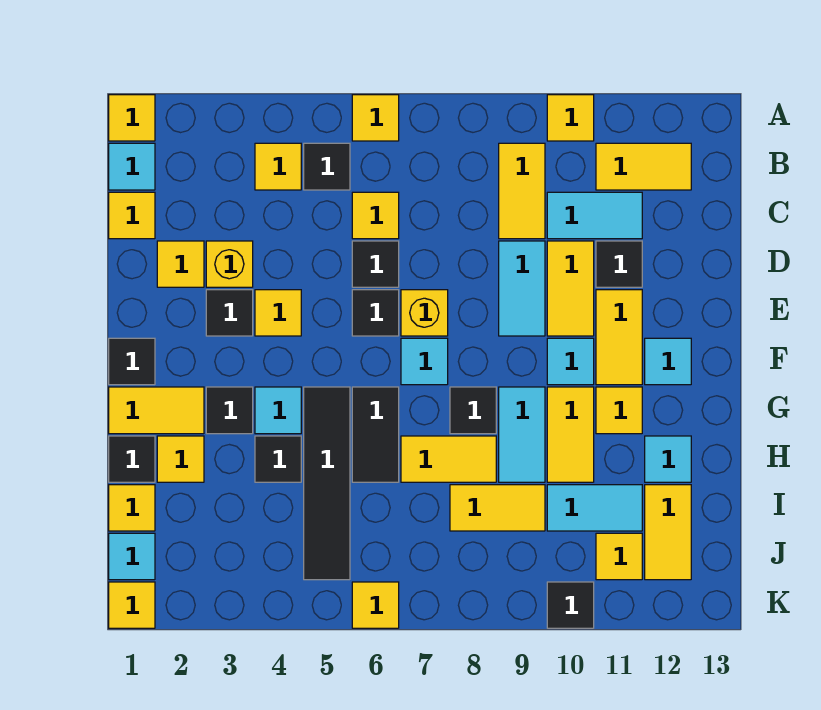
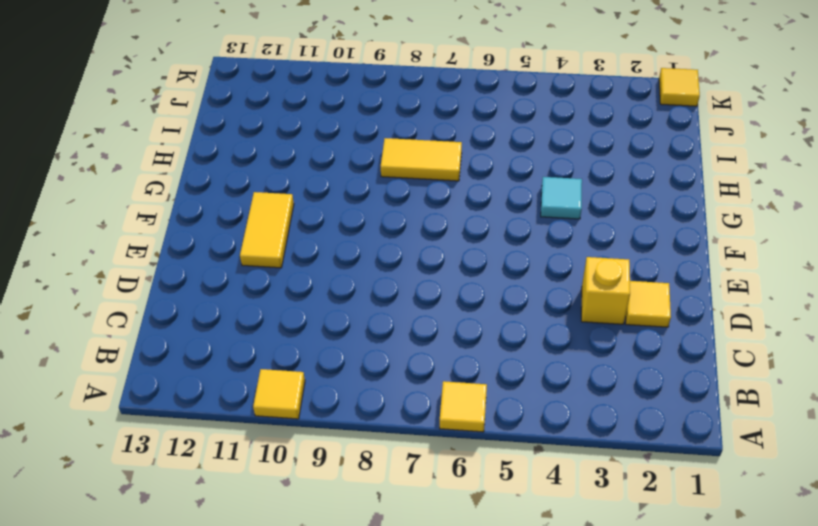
none -> yellow 1x1 tile [109,95,155,141]
none -> cyan 1x1 tile [109,143,155,190]
none -> yellow 1x1 tile [255,143,301,190]
none -> black 1x1 tile [304,143,350,190]

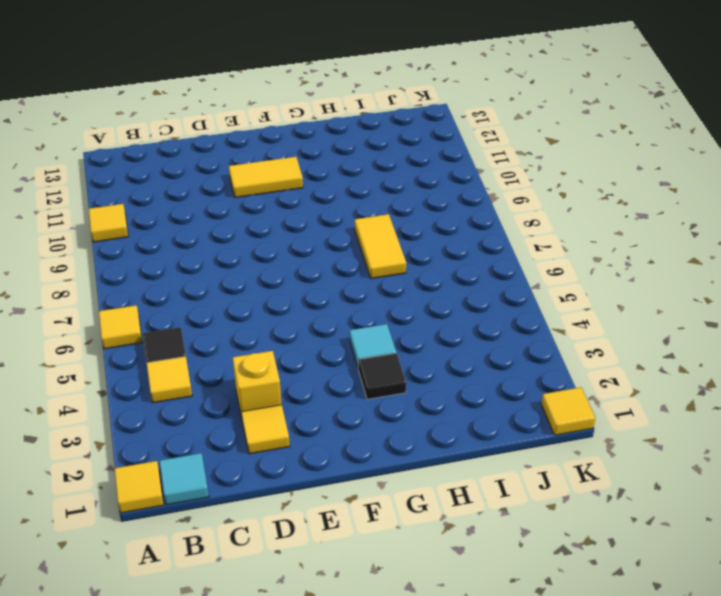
none -> yellow 1x2 tile [499,143,545,239]
none -> yellow 1x2 tile [596,143,691,190]
none -> yellow 1x1 tile [109,192,155,239]
none -> yellow 1x1 tile [352,192,399,239]

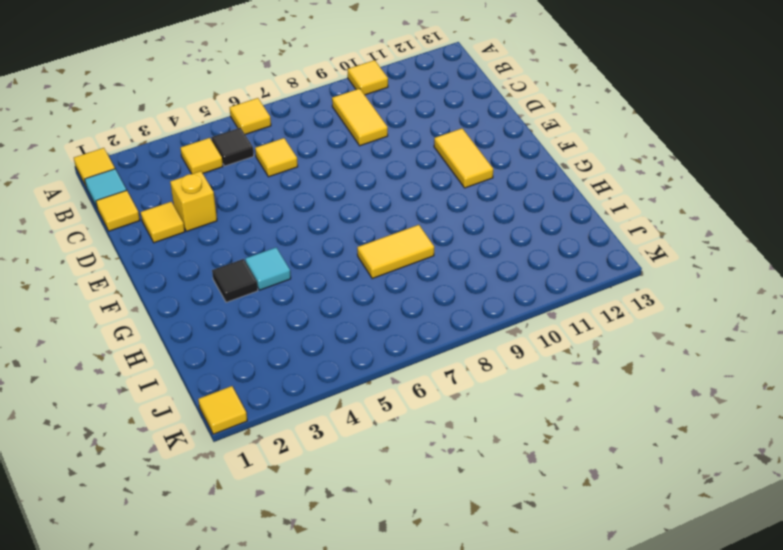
none -> yellow 1x2 tile [596,143,691,190]
none -> cyan 1x2 tile [547,192,642,239]
none -> black 1x1 tile [352,241,399,287]
none -> cyan 1x2 tile [499,241,545,336]

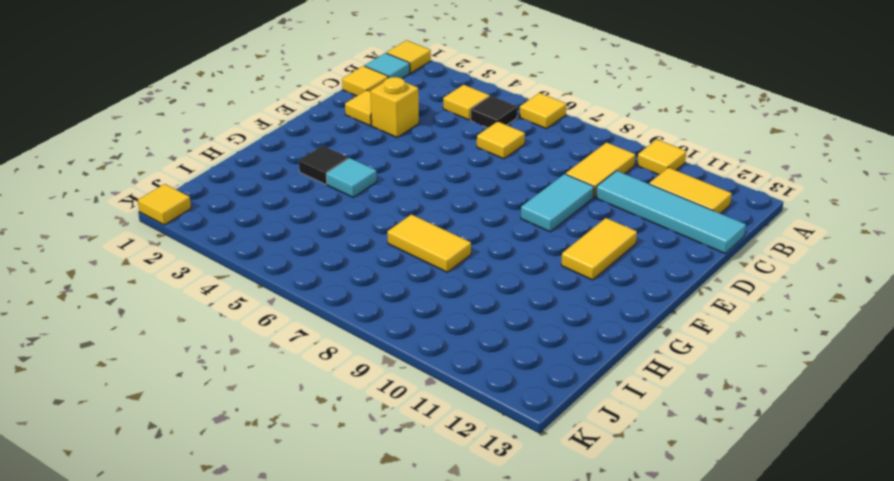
cyan 1x4 tile [596,171,746,253] -> cyan 1x2 tile [547,192,642,239]
none -> black 1x1 tile [352,241,399,287]
none -> yellow 1x2 tile [547,241,594,336]
none -> black 1x1 tile [596,241,642,287]
none -> black 1x1 tile [206,290,253,336]

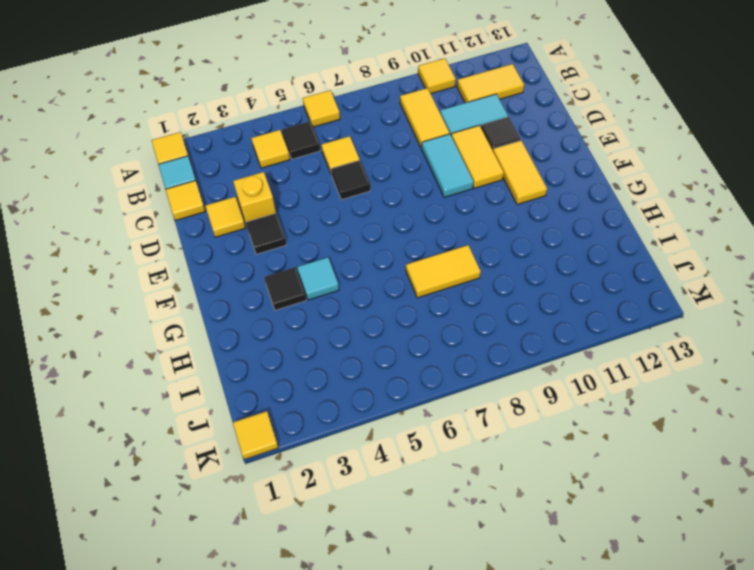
none -> yellow 1x1 tile [255,290,301,336]
none -> black 1x1 tile [352,290,399,336]
none -> yellow 1x1 brick [401,290,448,336]
none -> black 1x1 tile [109,338,155,385]

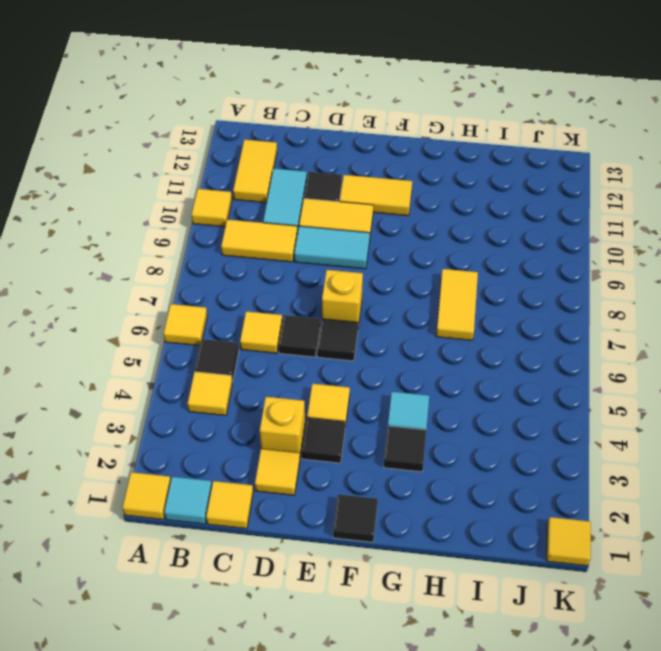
none -> cyan 1x1 tile [401,338,448,385]
none -> cyan 1x1 tile [547,338,594,385]
none -> cyan 1x1 tile [645,338,691,385]
none -> yellow 1x2 tile [109,387,204,434]

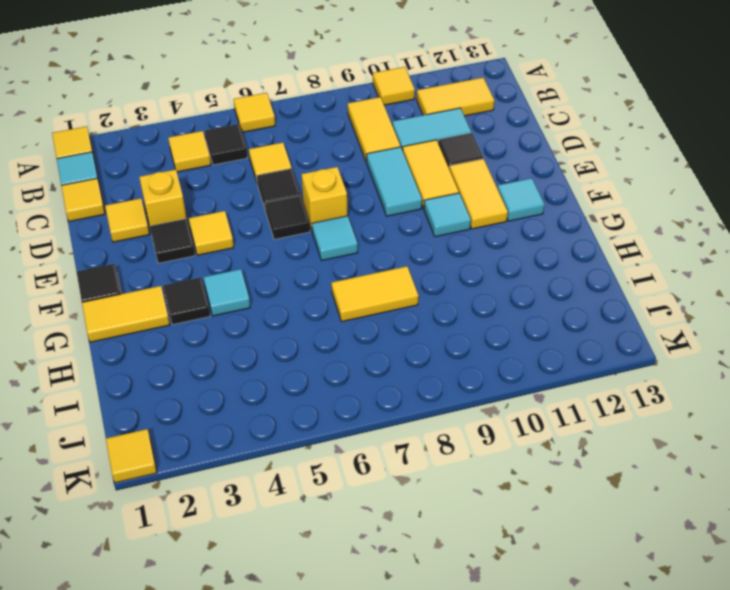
none -> black 1x4 tile [304,387,350,580]
none -> black 1x2 tile [352,387,399,482]
none -> black 1x1 tile [450,387,496,434]
none -> cyan 1x2 tile [499,387,545,482]

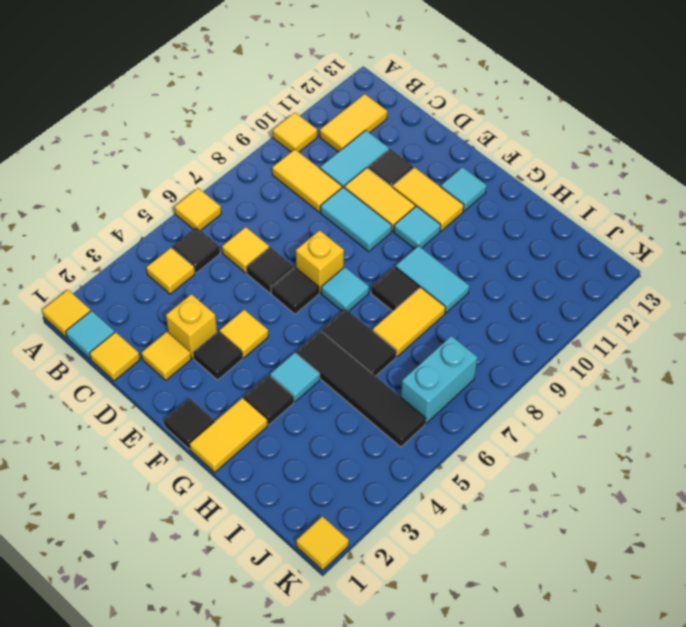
cyan 1x2 brick [401,336,478,424] -> none
none -> yellow 1x2 tile [547,387,594,482]
none -> yellow 1x1 tile [596,387,642,434]
none -> black 1x1 tile [109,436,155,482]
none -> yellow 1x1 tile [157,436,204,482]

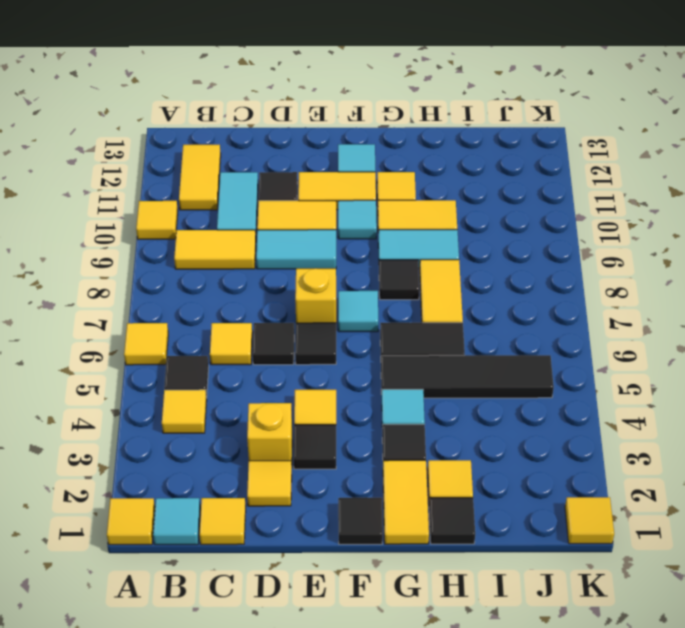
none -> black 1x1 tile [255,436,301,482]
none -> cyan 1x1 tile [645,436,691,482]
none -> yellow 1x1 tile [109,485,155,531]
none -> yellow 1x2 tile [450,485,545,531]

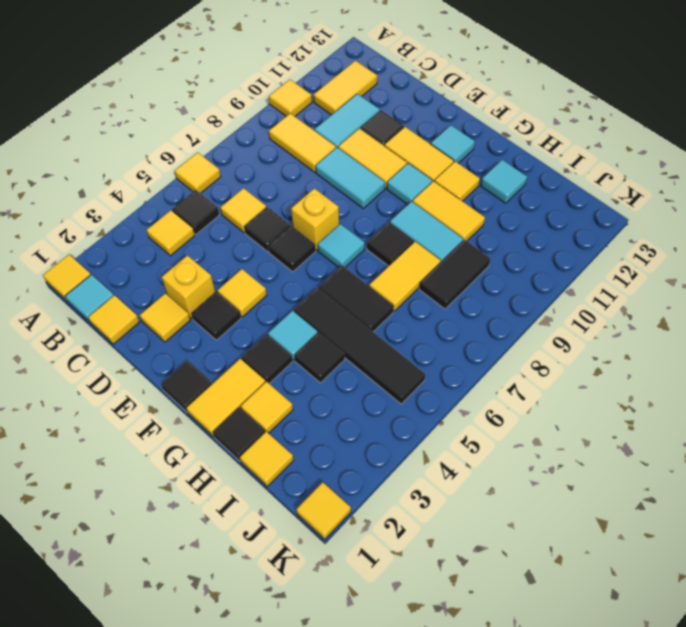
black 1x2 tile [419,240,491,309] -> yellow 1x2 tile [450,485,545,531]
none -> cyan 1x2 tile [547,485,642,531]
none -> yellow 1x2 tile [645,485,691,580]
none -> cyan 1x1 tile [109,533,155,580]
none -> yellow 1x1 tile [596,533,642,580]

